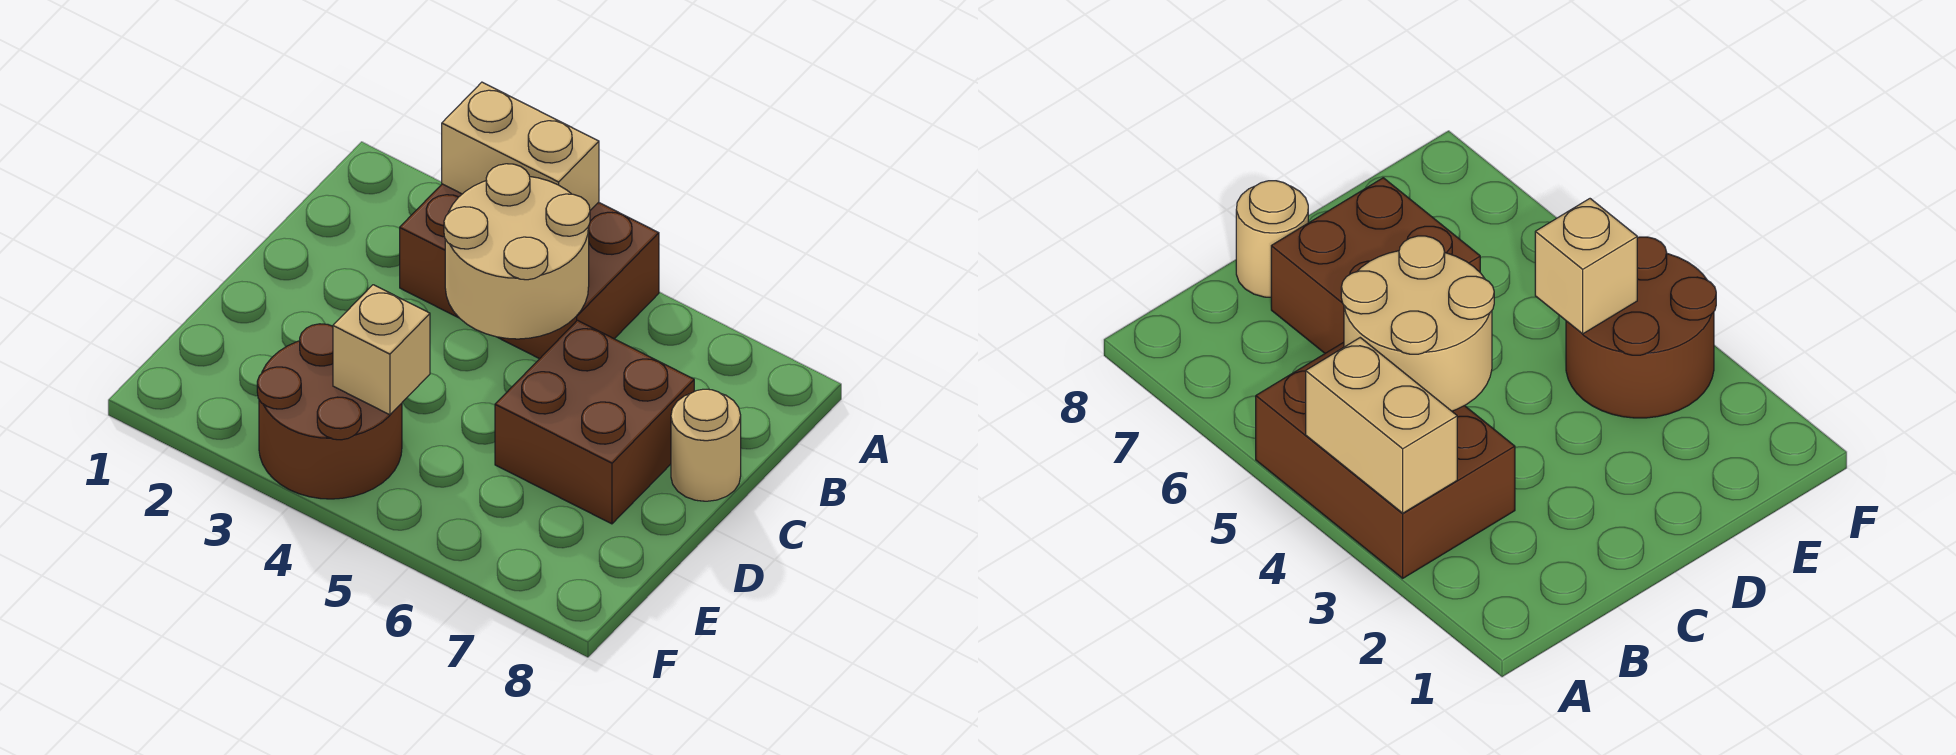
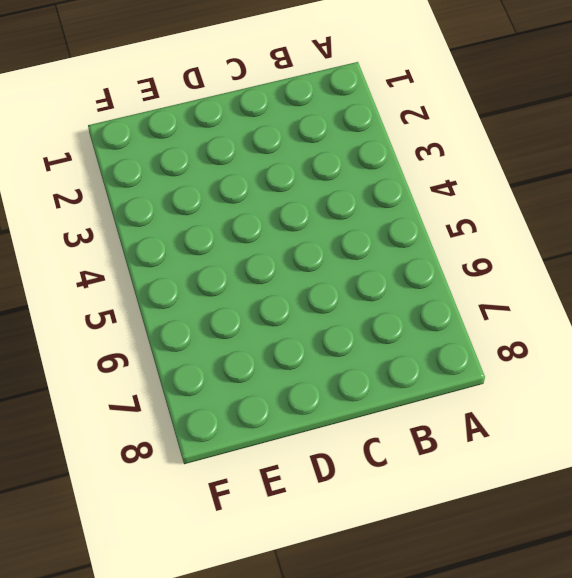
none -> brown 2x3 brick [400,184,659,359]
none -> brown 2x2 brick [495,320,694,524]

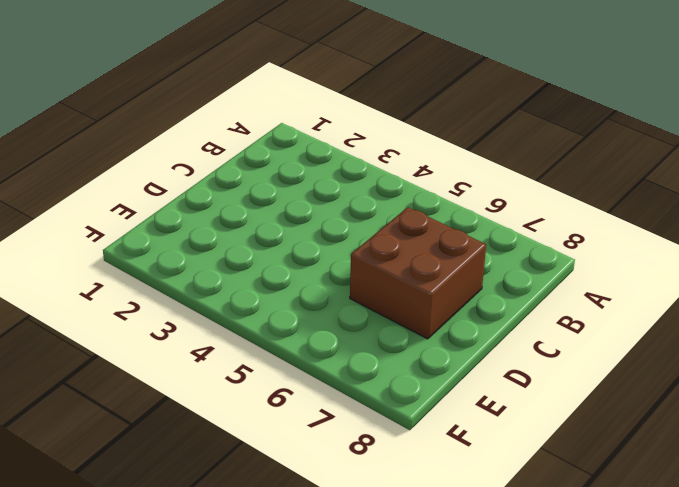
none -> brown 2x3 brick [400,184,659,359]
none -> tan 1x1 round brick [671,389,741,501]

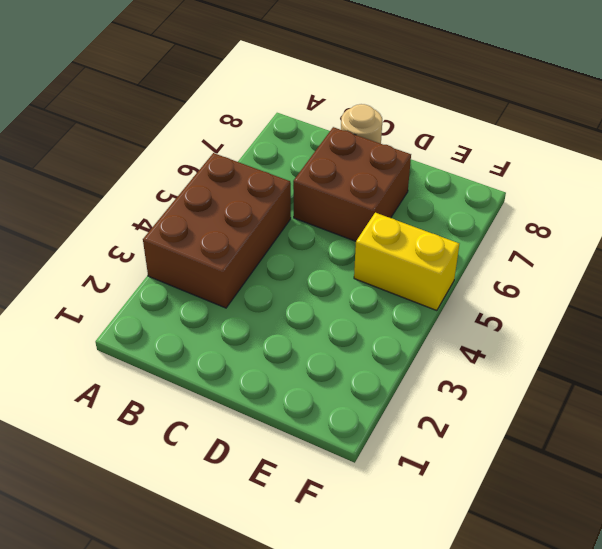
yellow 1x2 brick [354,213,459,311] -> none
none -> brown 2x2 round brick [257,324,402,499]
none -> tan 1x2 brick [442,82,599,210]

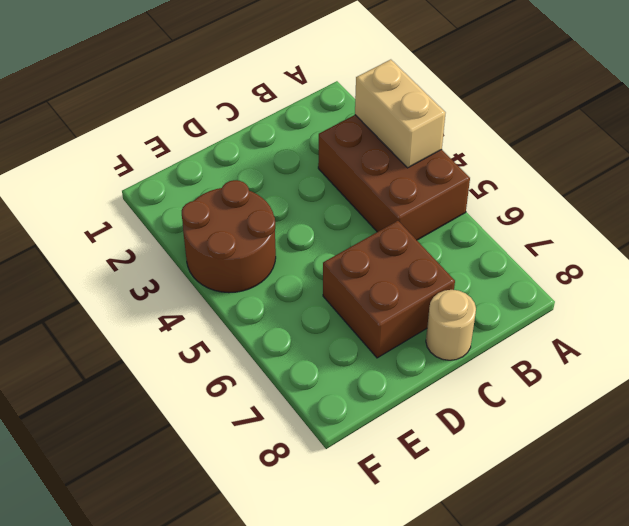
none -> tan 2x2 round brick [444,164,590,339]
none -> tan 1x1 brick [333,285,430,415]

